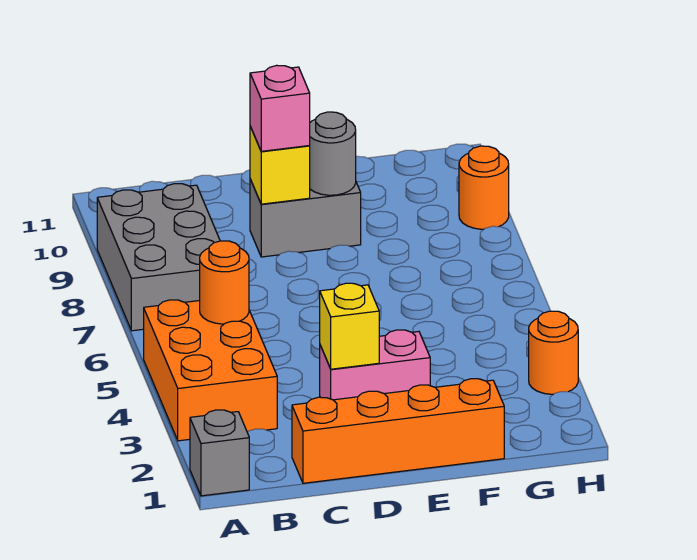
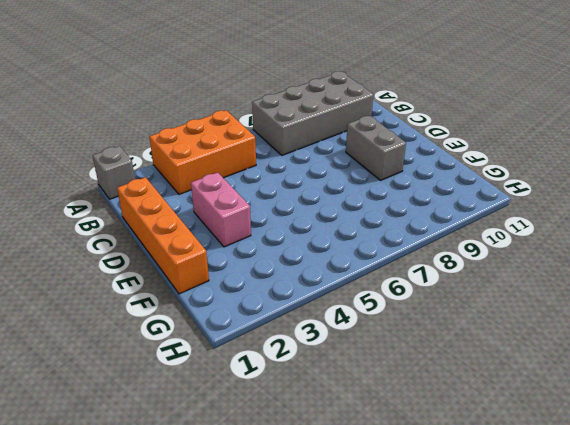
grey 2x4 brick [252,71,374,155] -> grey 2x3 brick [97,184,220,331]
none -> orange 1x1 round brick [529,311,578,394]
none -> orange 1x1 round brick [459,146,509,229]
none -> orange 1x1 round brick [200,241,249,324]

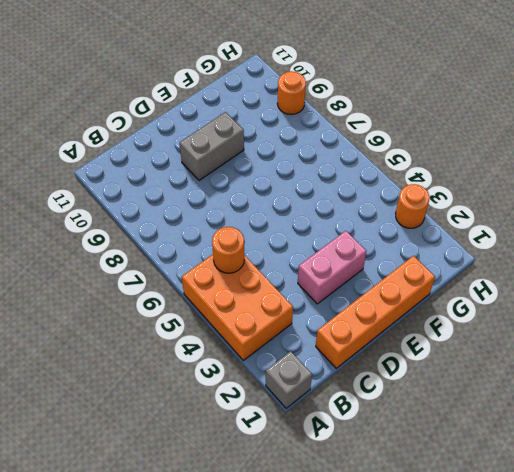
none -> grey 2x3 brick [97,184,220,331]
none -> yellow 1x1 brick [320,283,379,369]
none -> yellow 1x1 brick [250,126,310,204]

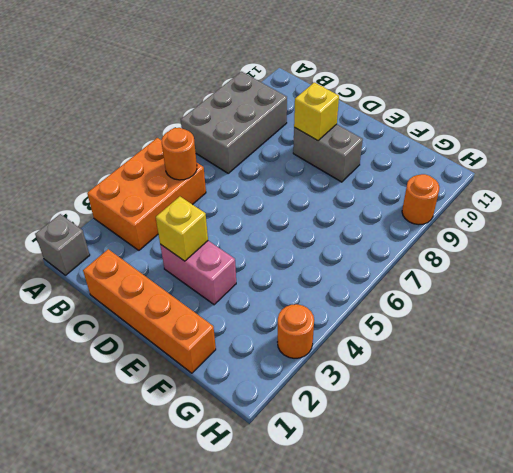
none -> grey 1x1 round brick [310,112,356,195]
none -> pink 1x1 brick [250,65,310,151]

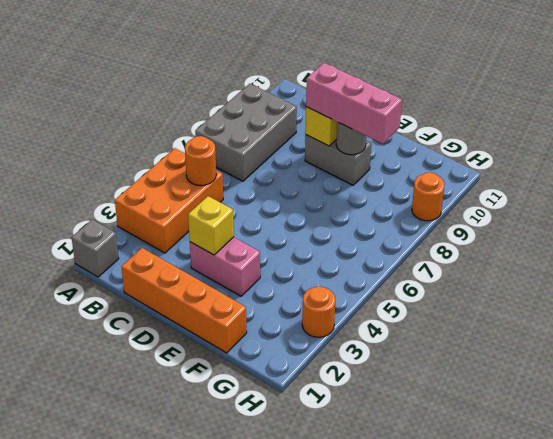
pink 1x3 brick [306,63,402,144] -> pink 1x1 brick [250,65,310,151]

